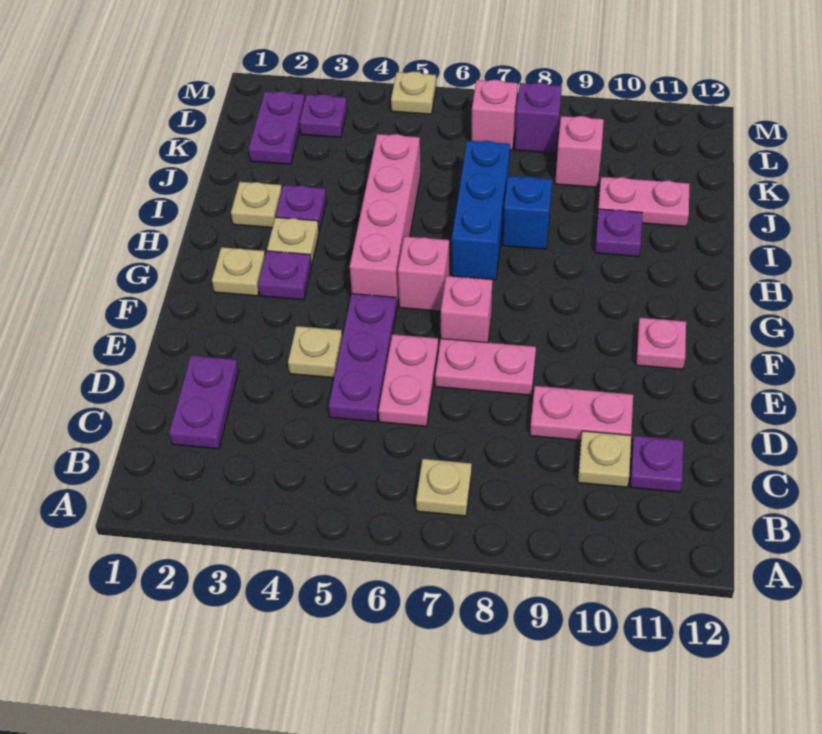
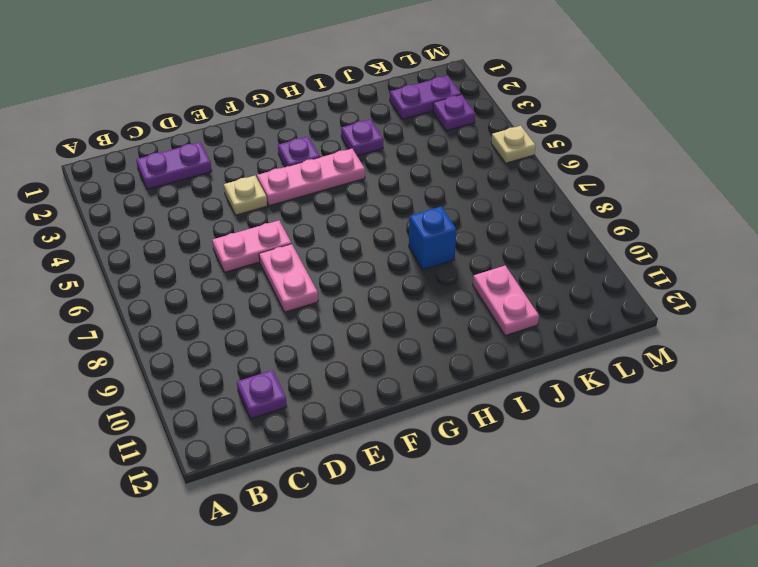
pink 1x3 plate [257,149,365,206] -> none
none -> tan 1x1 plate [416,459,472,516]
none -> tan 1x1 plate [578,431,631,487]
none -> purple 1x3 plate [329,294,397,422]

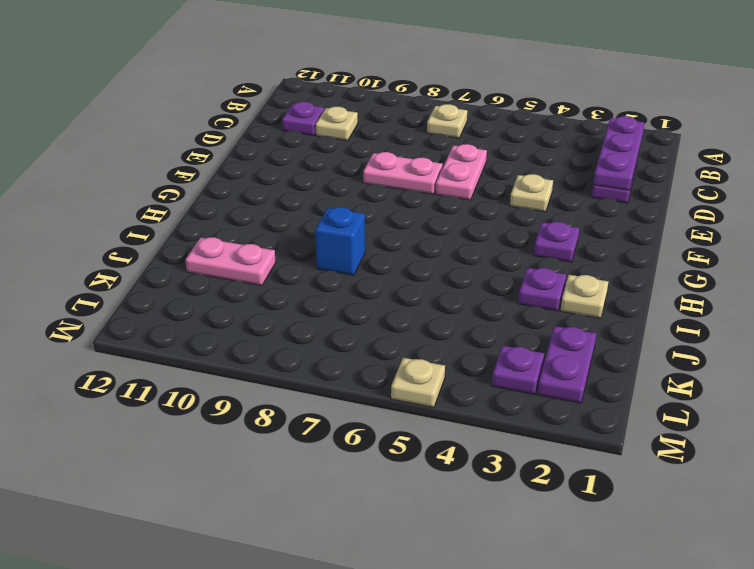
purple 1x3 plate [593,116,644,190] -> purple 1x3 plate moved to [329,294,397,422]
none -> pink 1x2 plate [530,386,633,440]
none -> pink 1x1 brick [441,276,492,342]
none -> pink 1x1 plate [636,318,686,369]

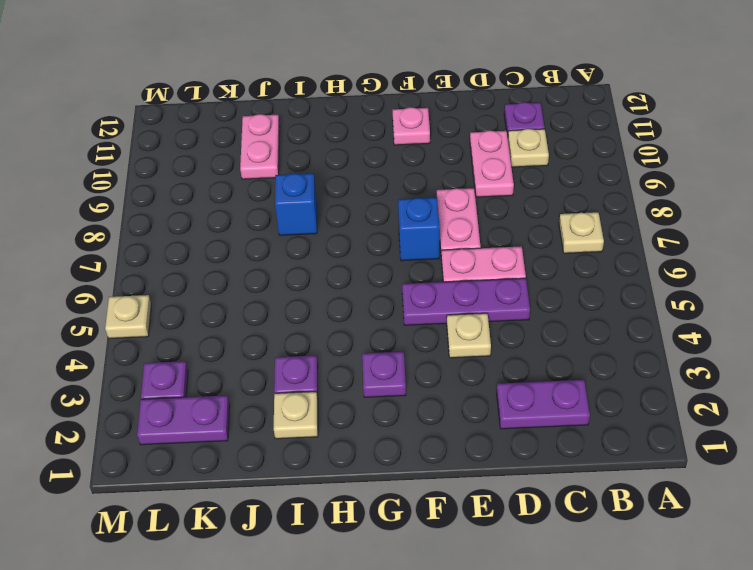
blue 1x1 brick [398,198,440,261] -> pink 1x1 brick [441,276,492,342]
none -> tan 1x1 plate [212,247,265,296]
none -> pink 1x4 brick [350,134,421,306]
none -> pink 1x1 brick [398,236,449,311]

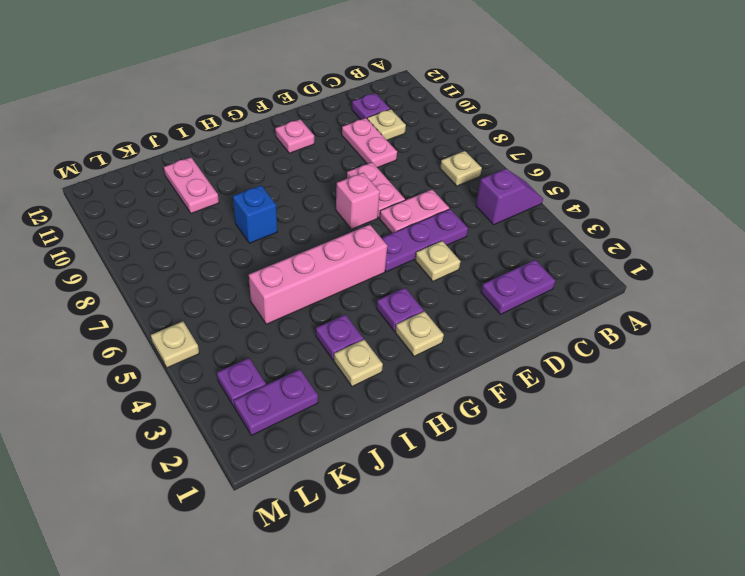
purple 1x2 slope [476,169,543,225] -> none
none -> pink 1x1 brick [398,236,449,311]
none -> tan 1x1 plate [267,217,319,265]
none -> blue 1x3 brick [452,141,510,280]

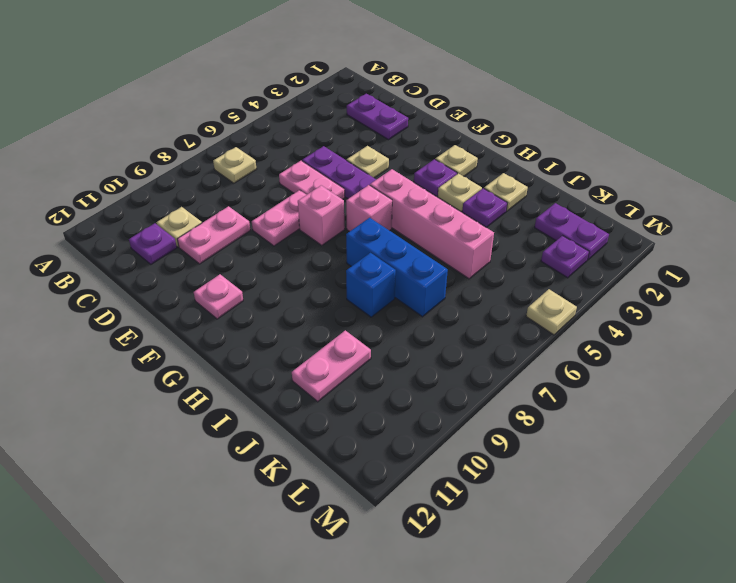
none -> purple 1x1 plate [595,209,642,257]
none -> pink 1x1 brick [555,116,604,187]
none -> pink 1x1 brick [472,80,518,150]

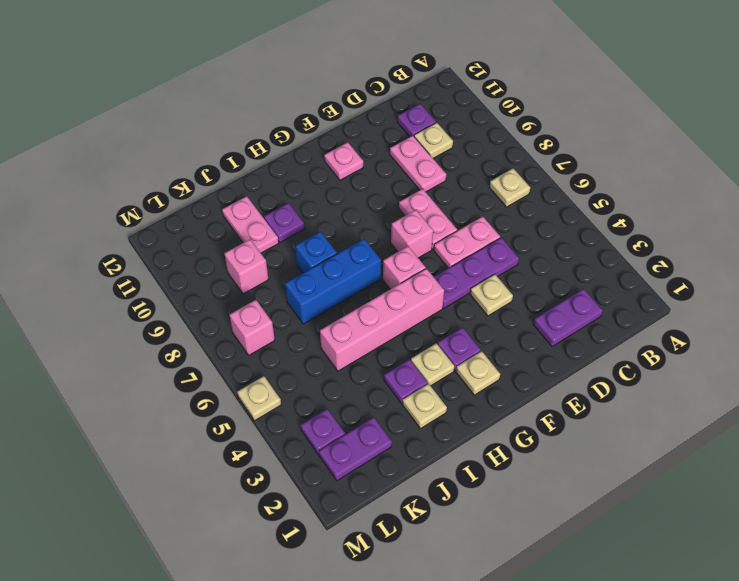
none -> purple 1x1 brick [515,83,562,153]

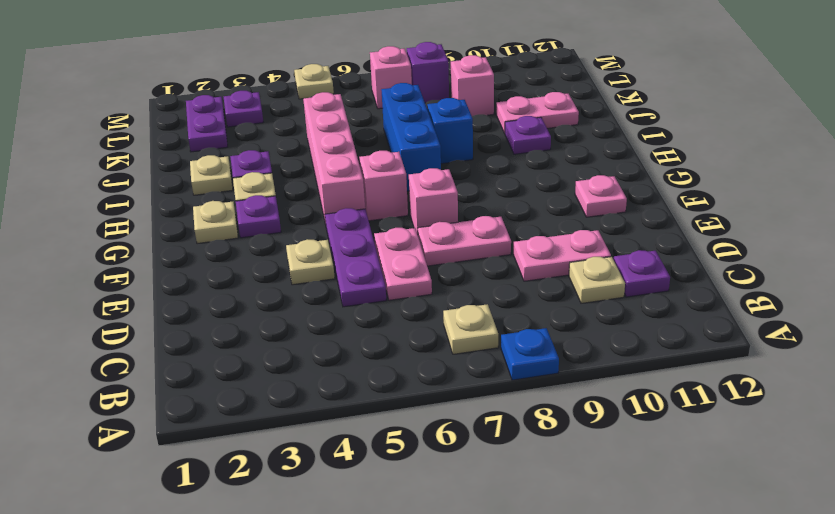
blue 1x1 plate [501,328,559,380] -> none
none -> purple 1x2 plate [169,355,239,449]

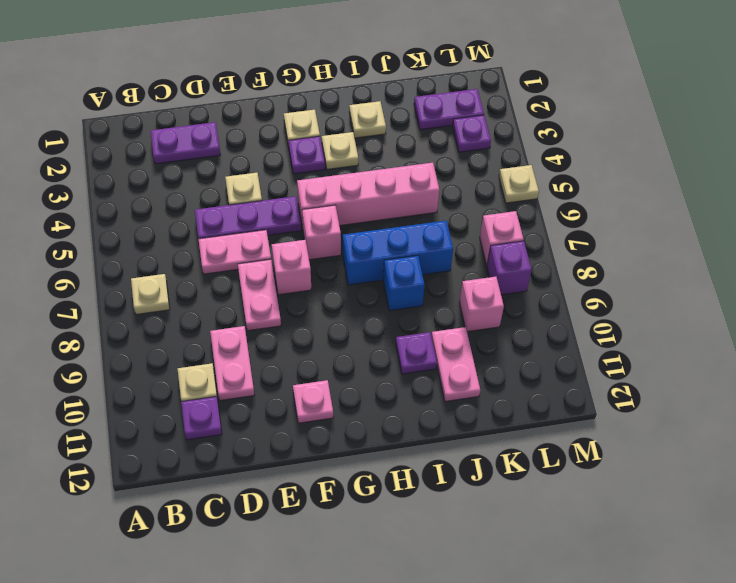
none -> purple 1x1 plate [276,185,327,231]

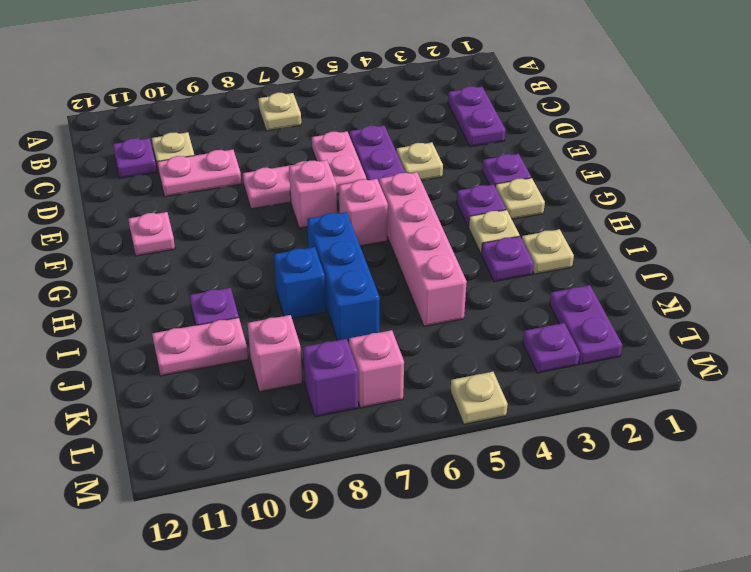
purple 1x1 plate [482,154,531,186] -> none

